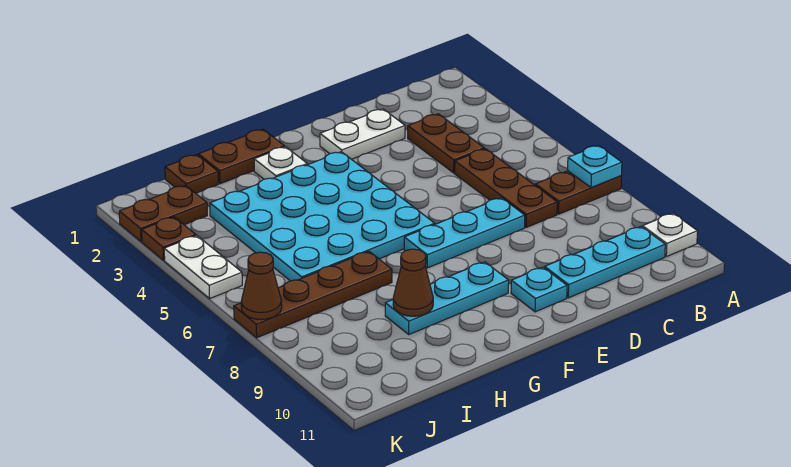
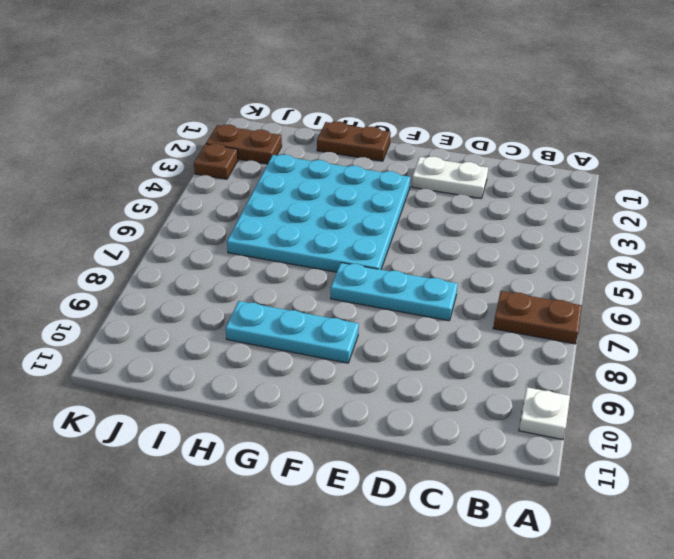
none -> cyan 1x3 plate [545,227,665,298]
none -> brown 1x2 plate [408,114,484,173]
none -> brown 1x3 plate [455,149,557,228]

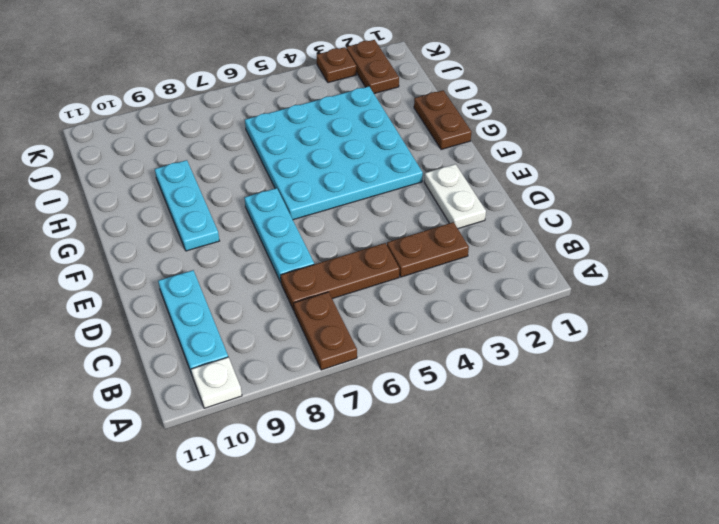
none -> cyan 1x1 plate [511,267,567,312]
none -> white 1x1 plate [254,147,307,179]
none -> brown 1x4 plate [234,251,392,338]

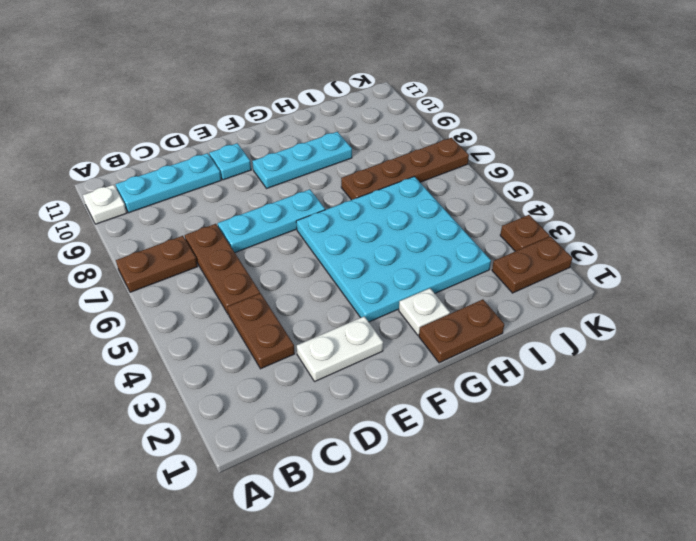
none -> brown 1x1 plate [165,155,218,193]
none -> white 1x2 plate [164,236,242,298]
none -> cyan 1x1 plate [568,145,622,188]

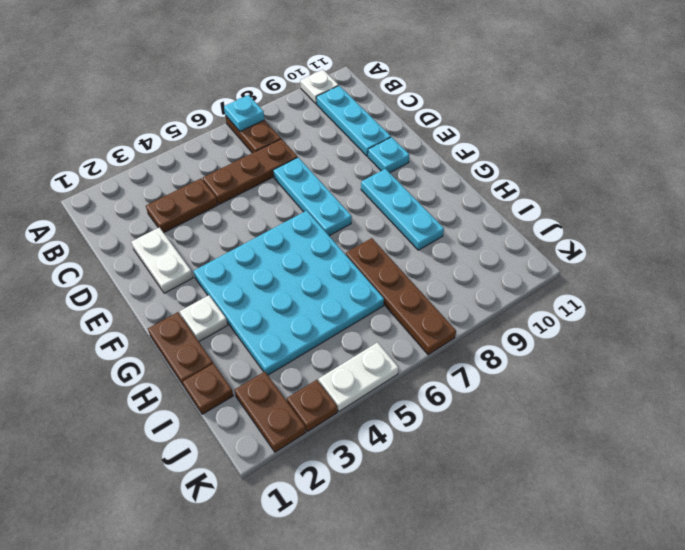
none -> brown 1x1 cone [393,249,433,316]
none -> brown 1x1 cone [241,252,282,320]

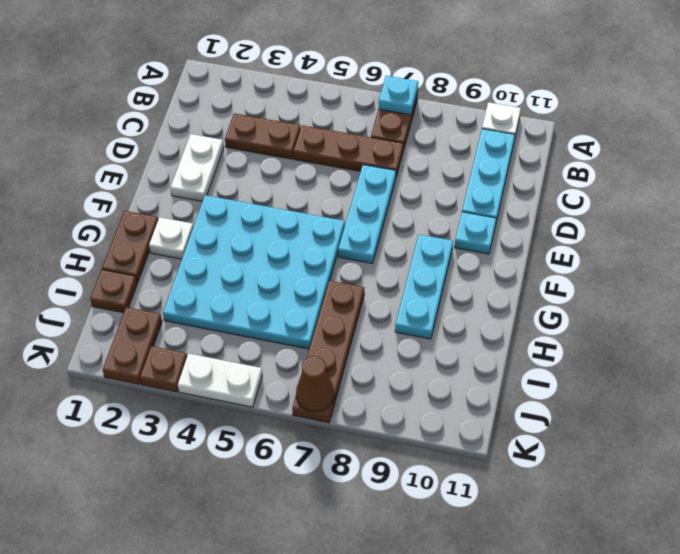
none -> brown 1x1 cone [393,249,433,316]

